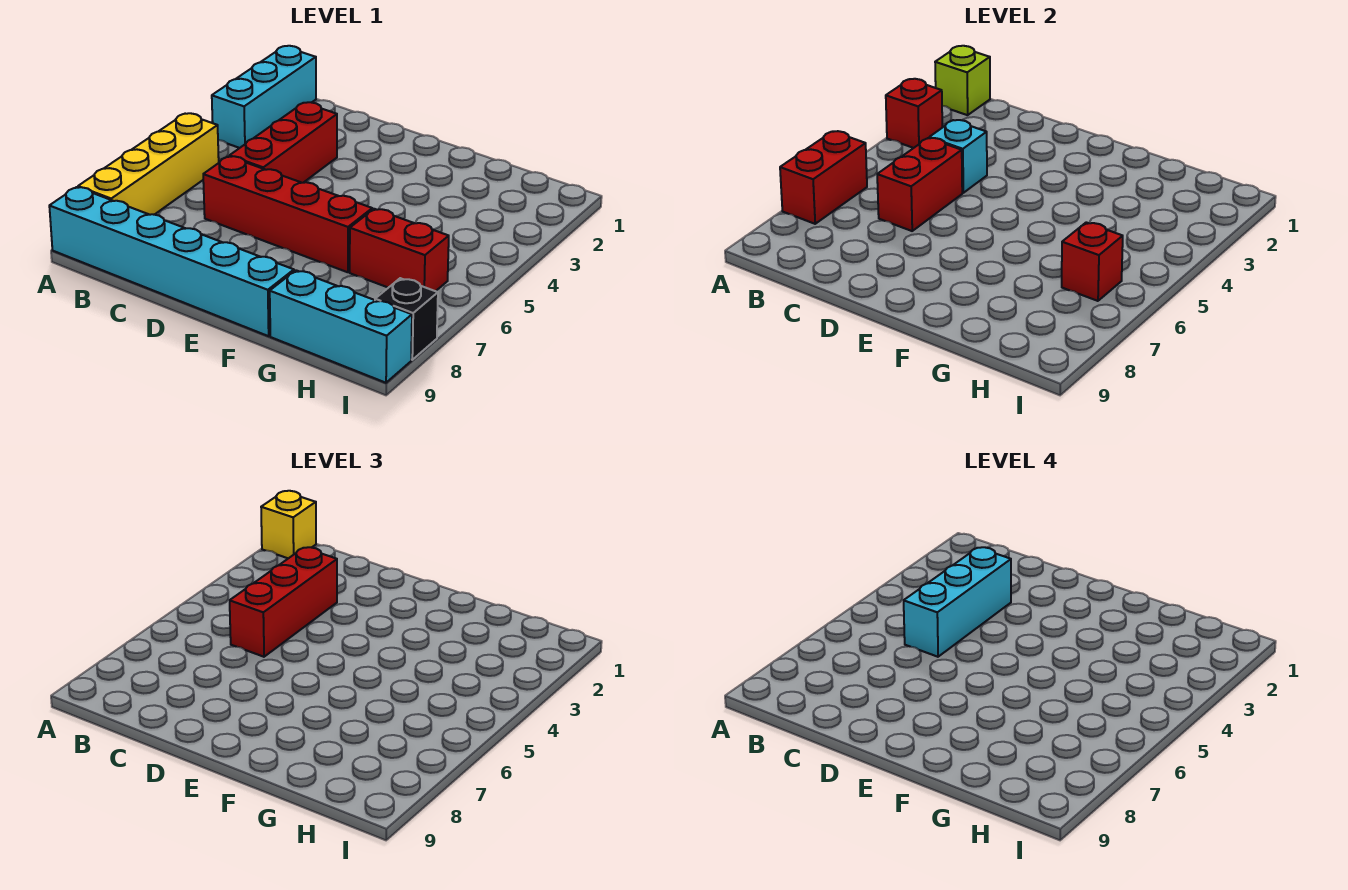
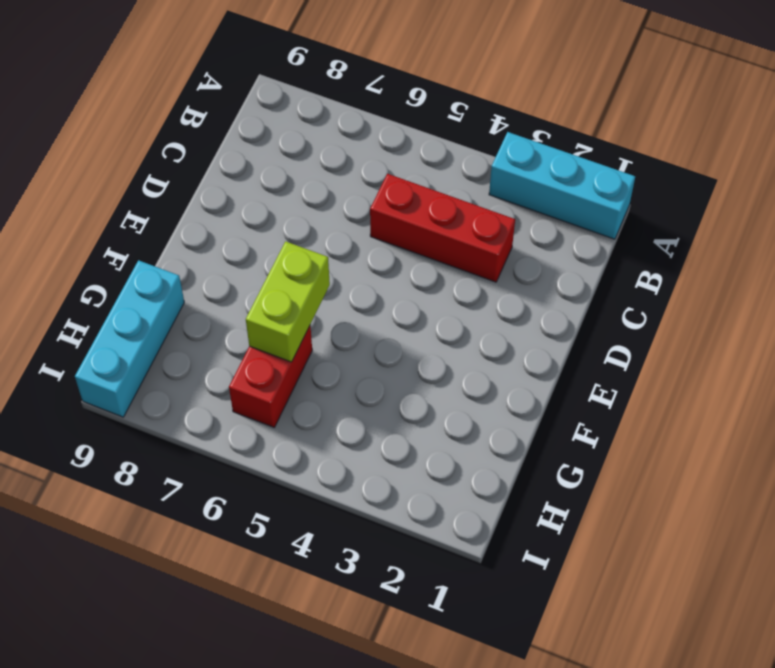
lime 1x2 brick [246,241,330,362] -> none
none -> yellow 1x4 brick [78,113,219,215]
none -> cyan 1x6 brick [49,187,294,336]
none -> red 1x4 brick [203,156,372,272]

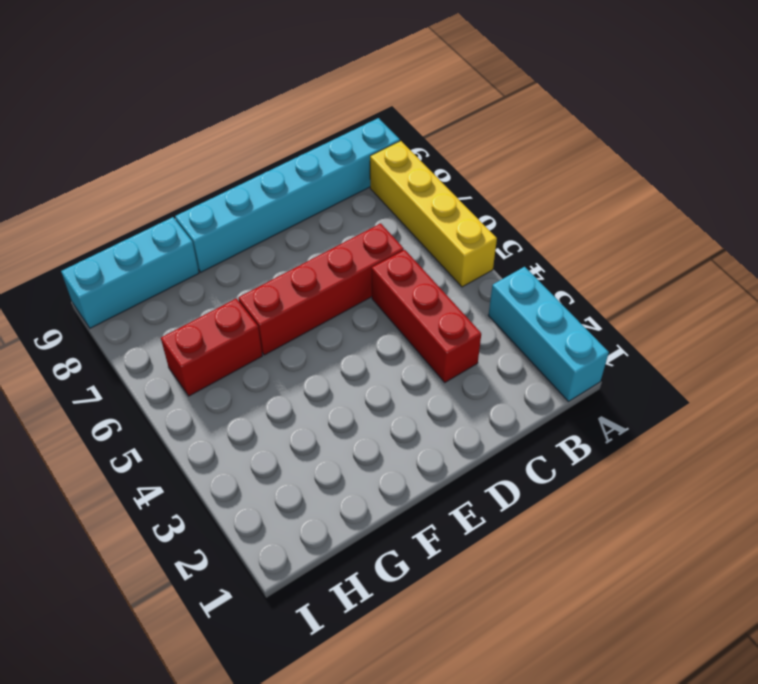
none -> black 1x1 brick [375,278,438,360]
none -> lime 1x1 brick [935,46,990,115]
none -> red 1x1 brick [886,79,942,148]

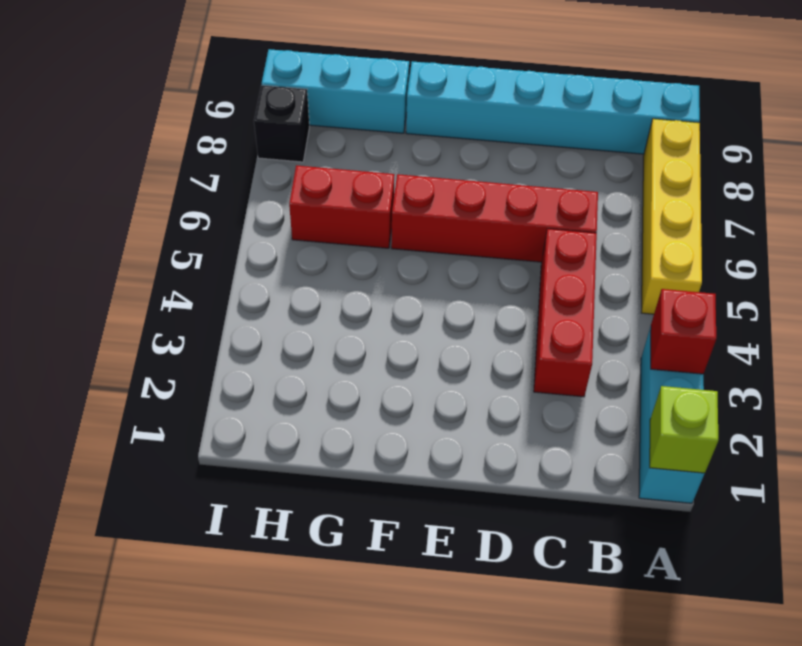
none -> red 1x2 brick [780,131,867,224]
none -> cyan 1x1 brick [929,120,987,193]
none -> red 1x2 brick [877,138,962,231]

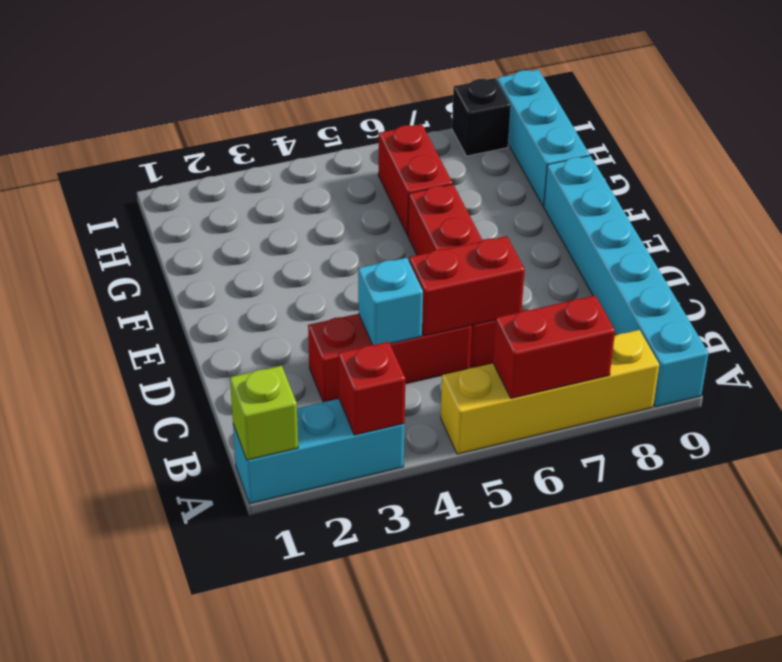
none -> red 1x1 brick [1062,222,1123,301]
none -> yellow 1x1 brick [261,491,316,558]
none -> red 1x3 brick [230,547,337,657]

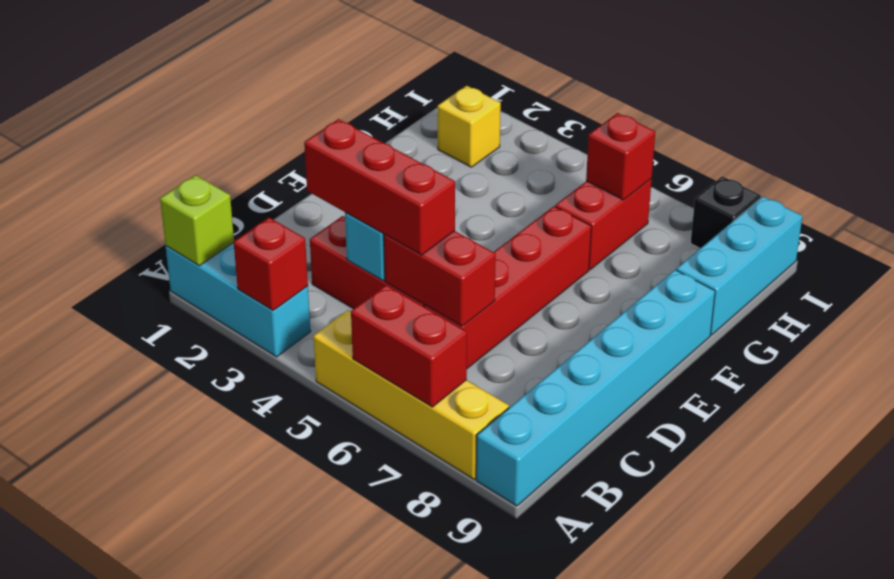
yellow 1x1 brick [438,86,501,167] -> yellow 1x1 brick moved to [261,491,316,558]
none -> cyan 1x3 brick [904,547,1011,657]

